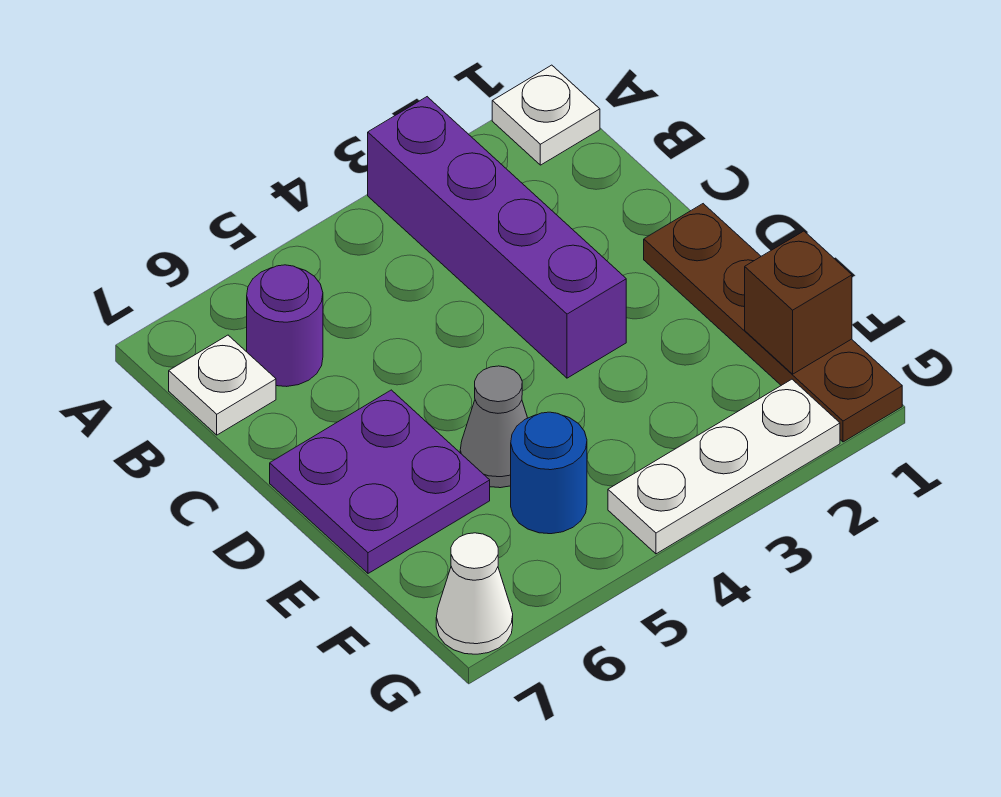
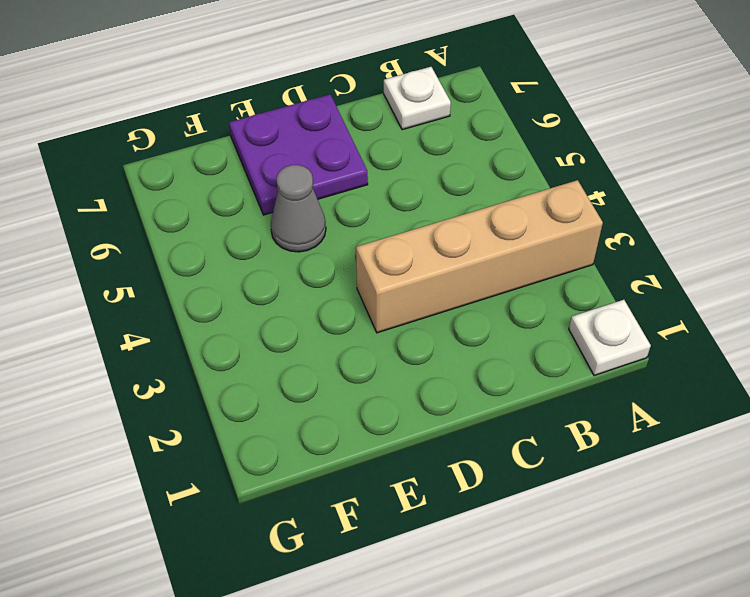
tan 1x4 brick [356,180,603,333] -> purple 1x4 brick [368,97,626,378]
none -> purple 1x1 round brick [247,265,323,387]
none -> brown 1x4 plate [644,204,902,442]

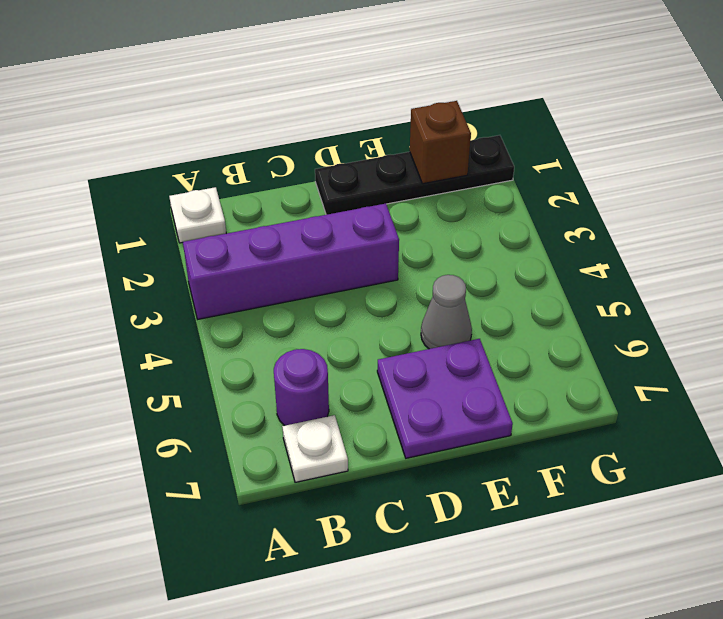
black 1x4 plate [315,135,514,215] -> brown 1x4 plate [644,204,902,442]
none -> blue 1x1 round brick [511,412,587,534]
none -> white 1x3 plate [608,379,840,554]

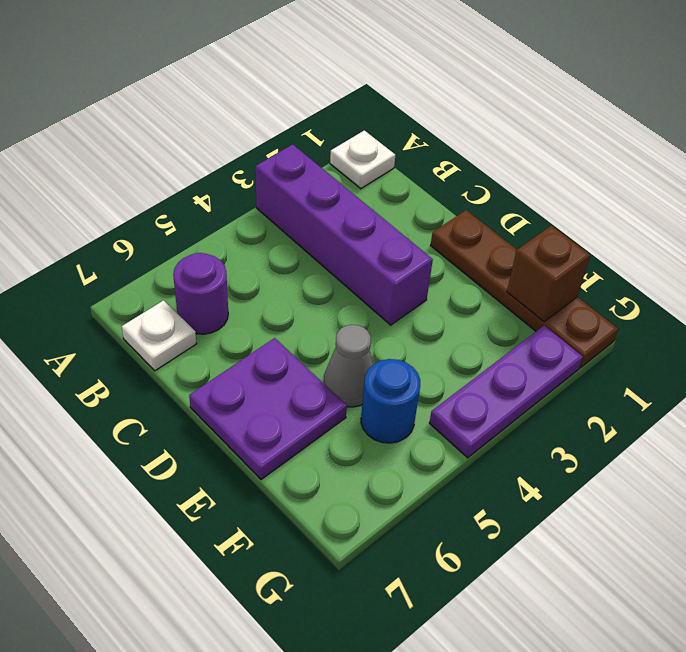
purple 1x3 plate [429,326,583,458] -> white 1x3 plate [608,379,840,554]
none -> white 1x1 cone [436,533,513,654]

